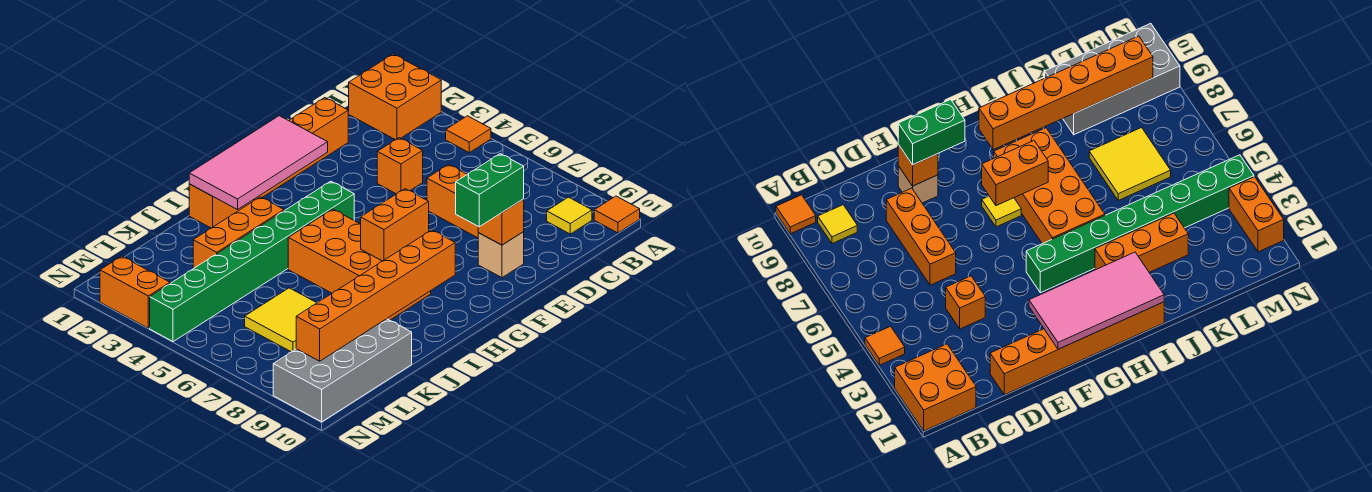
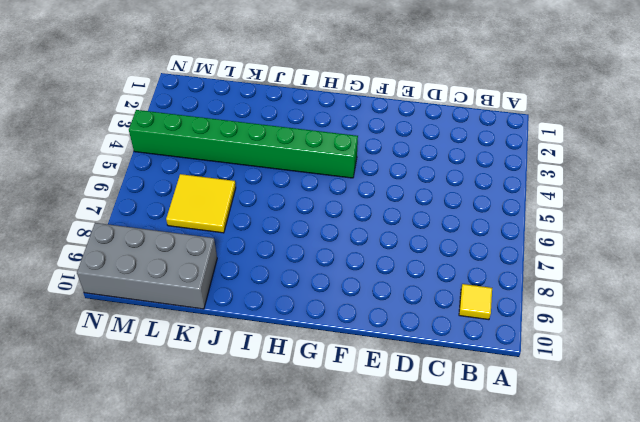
none -> orange 2x2 brick [349,54,441,140]
none -> orange 1x1 tile [446,116,491,153]
none -> orange 1x1 tile [594,196,640,233]

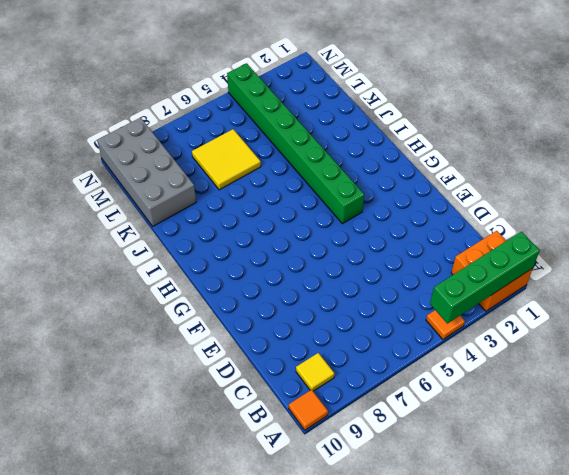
green 1x4 brick [430,232,540,324] -> none
none -> orange 1x6 brick [189,98,348,228]
none -> orange 1x1 brick [377,138,423,194]
none -> orange 1x3 brick [427,164,479,238]

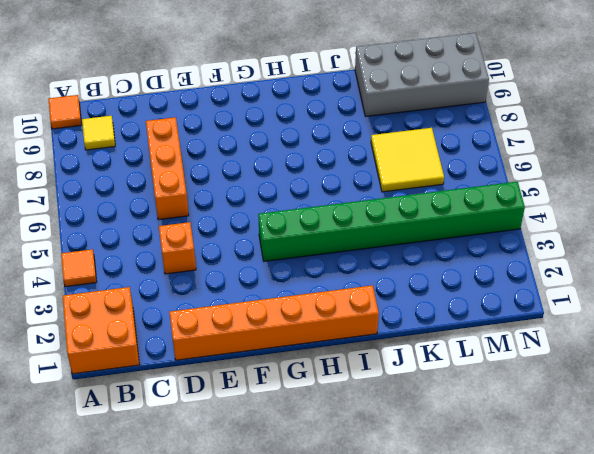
none -> tan 1x1 brick [478,232,524,278]
none -> yellow 1x1 tile [982,196,1021,227]
none -> orange 2x4 brick [288,209,431,320]

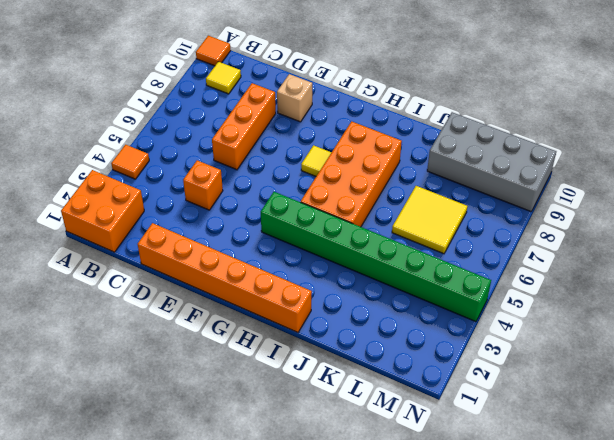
none -> orange 1x3 brick [193,197,284,269]
none -> orange 1x2 brick [100,256,170,328]
none -> orange 1x1 brick [478,199,524,245]

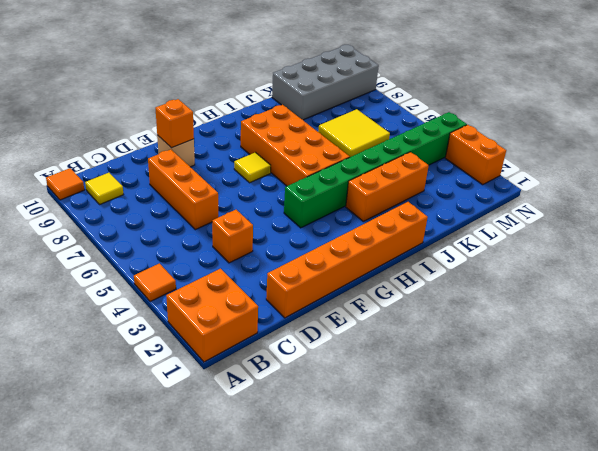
none -> pink 2x4 tile [189,116,328,209]
none -> orange 1x2 brick [361,189,429,261]
none -> orange 1x6 brick [296,230,455,361]

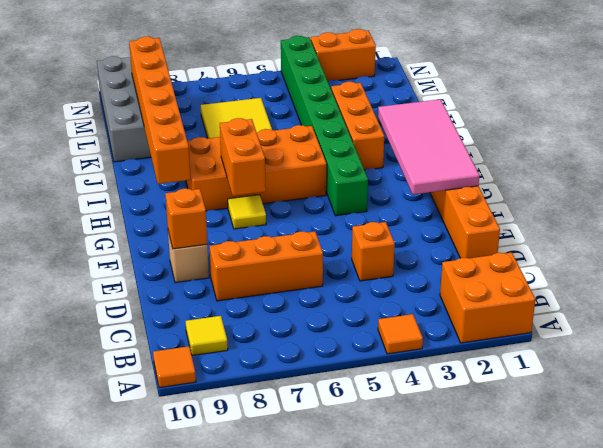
none -> green 1x2 brick [456,154,524,227]

